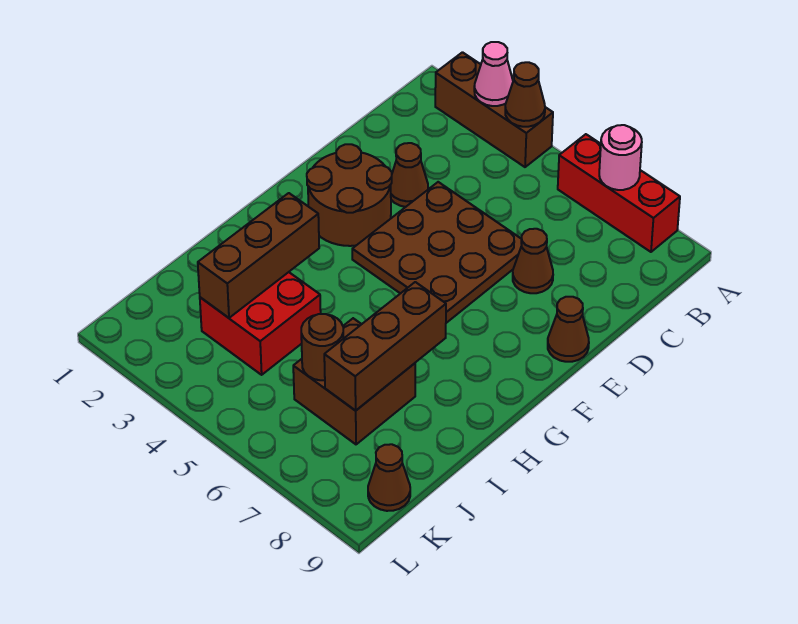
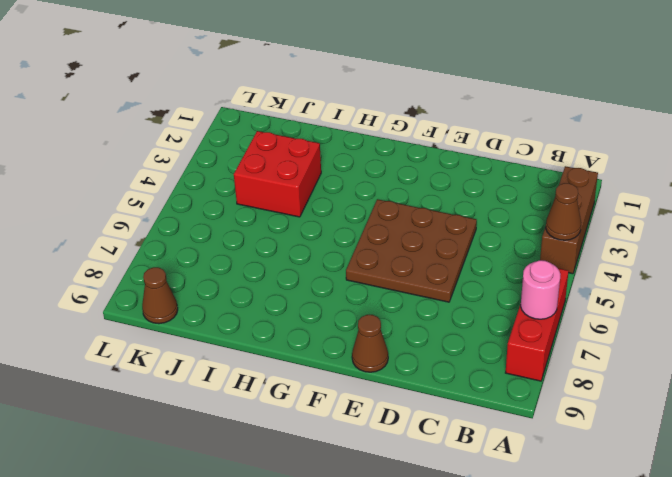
none -> brown 1x1 cone [391,143,428,207]
none -> brown 1x1 cone [513,229,553,293]
none -> brown 2x2 round brick [307,144,392,246]

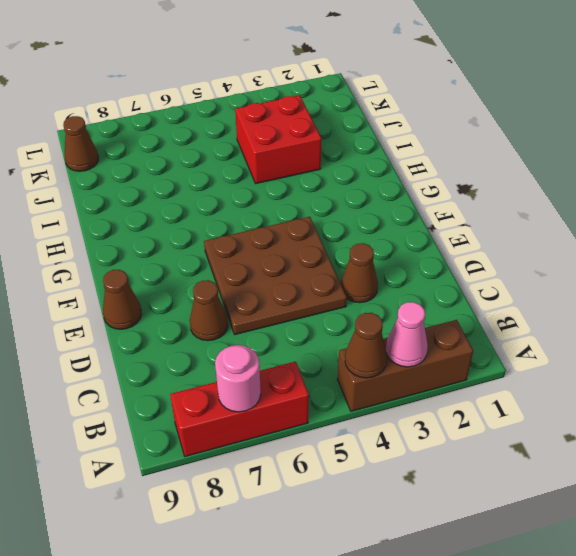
none -> brown 2x2 round brick [307,144,392,246]
none -> brown 2x2 brick [293,318,415,444]
none -> brown 1x3 brick [198,193,319,318]

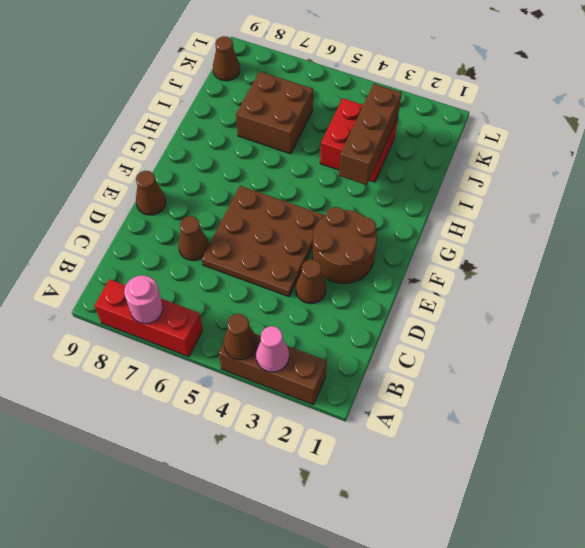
none -> brown 1x3 brick [324,282,446,411]
none -> brown 1x1 round brick [301,314,344,380]

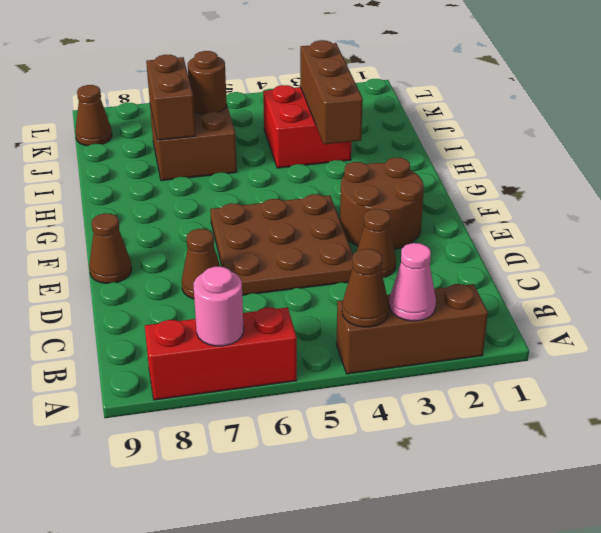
brown 1x2 brick [146,55,196,140] -> brown 1x3 brick [324,282,446,411]

